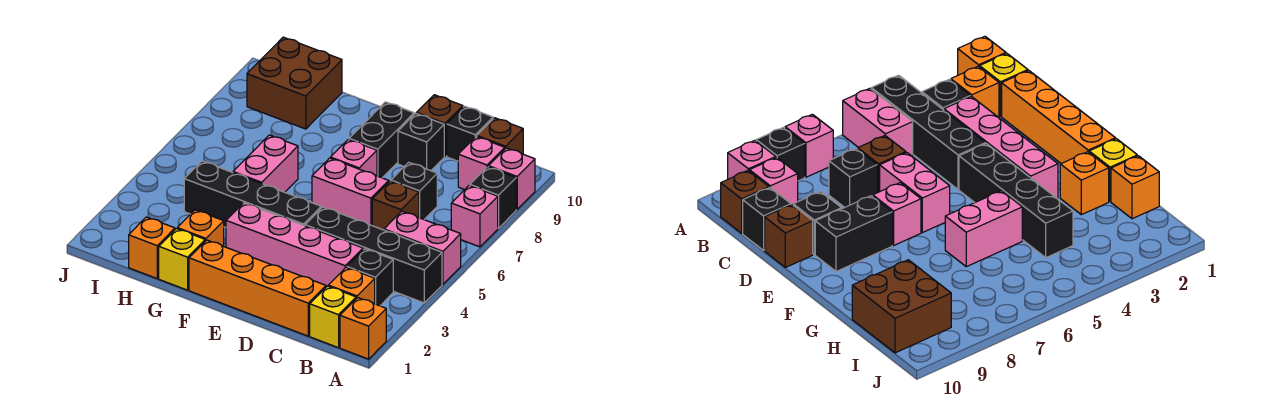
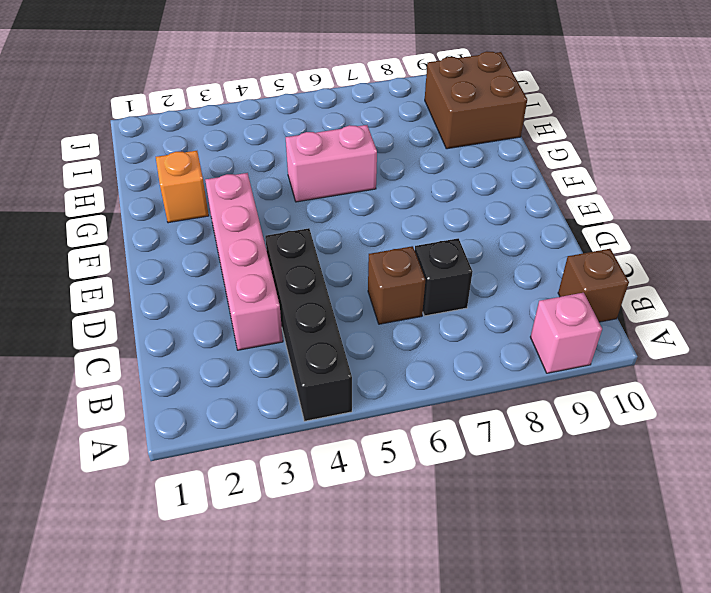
none -> orange 1x1 brick [340,298,386,359]
none -> pink 1x2 brick [384,211,461,284]
none -> pink 1x1 brick [451,185,498,247]

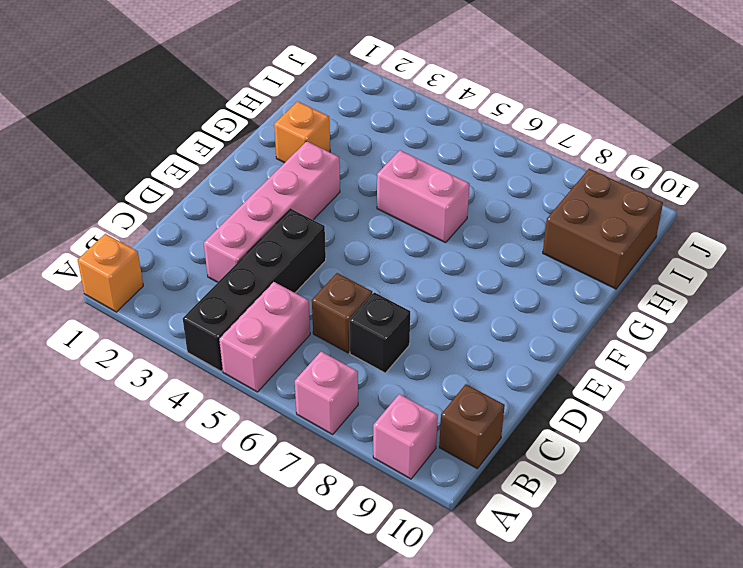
none -> black 1x1 brick [470,167,516,228]
none -> yellow 1x1 brick [310,286,356,348]
none -> orange 1x1 brick [328,267,375,304]

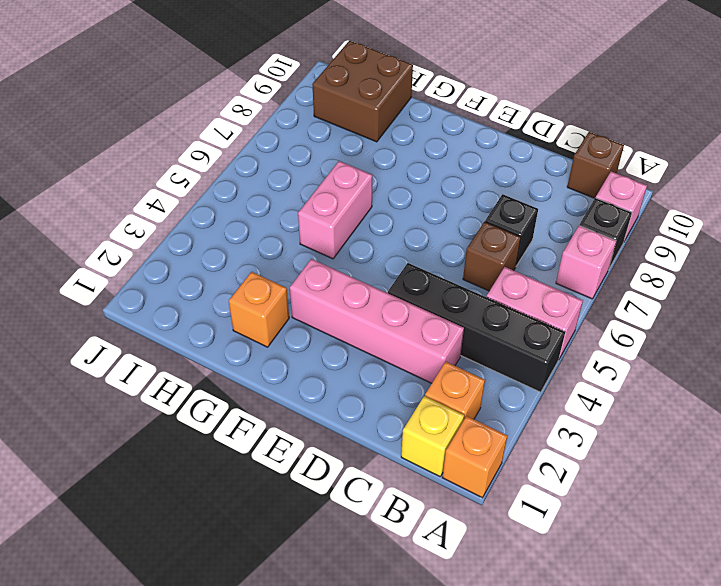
none -> black 1x1 brick [347,249,393,306]
none -> pink 1x1 brick [458,137,505,190]
none -> orange 1x4 brick [189,240,326,336]

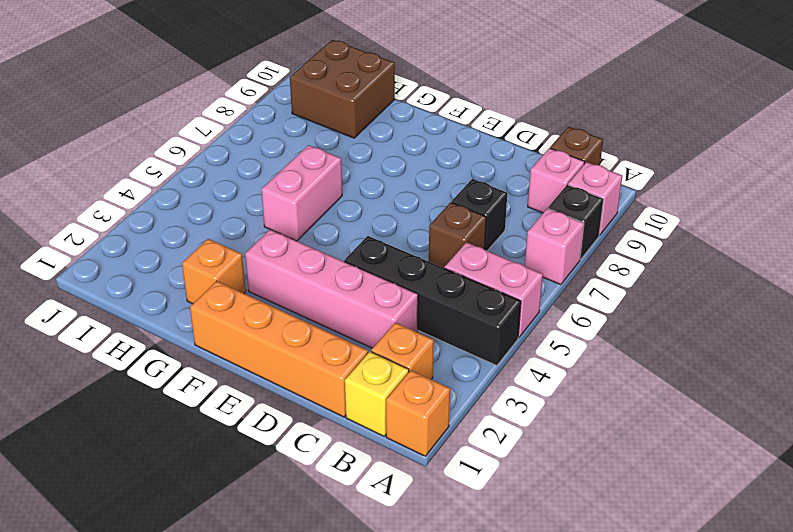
none -> black 1x1 brick [347,249,393,306]
none -> black 1x1 brick [447,106,493,161]
none -> pink 1x2 brick [312,158,389,225]

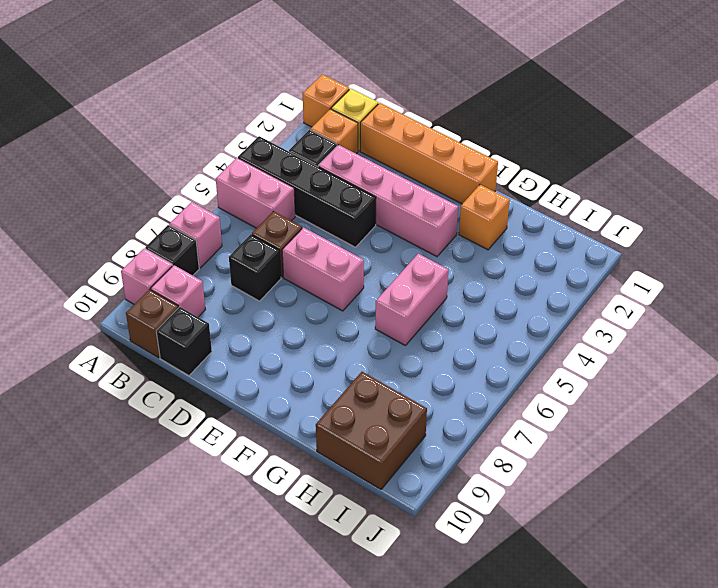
none -> black 1x1 brick [398,113,444,171]
none -> brown 1x1 brick [416,95,463,156]
none -> black 1x4 brick [184,161,321,227]

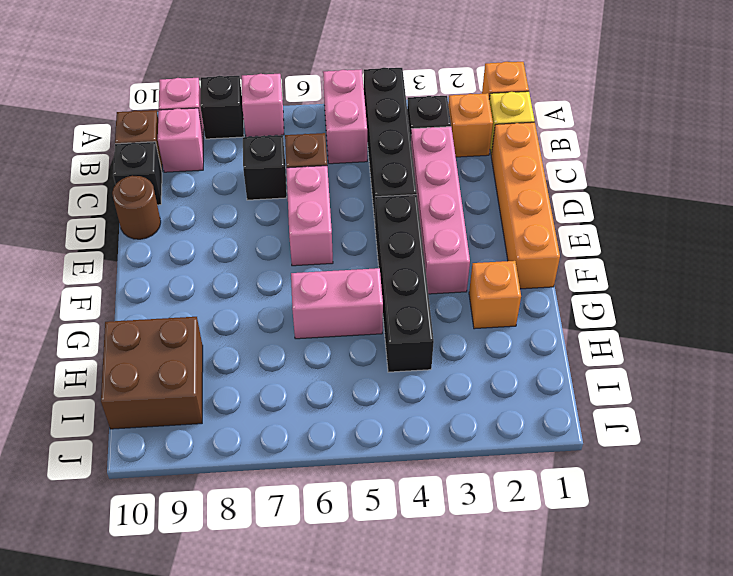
brown 1x1 round brick [112,176,161,239] -> brown 1x1 brick [416,95,463,156]
none -> black 1x1 brick [398,113,444,171]
none -> pink 1x1 brick [331,139,377,176]
none -> black 1x2 brick [349,102,414,178]

